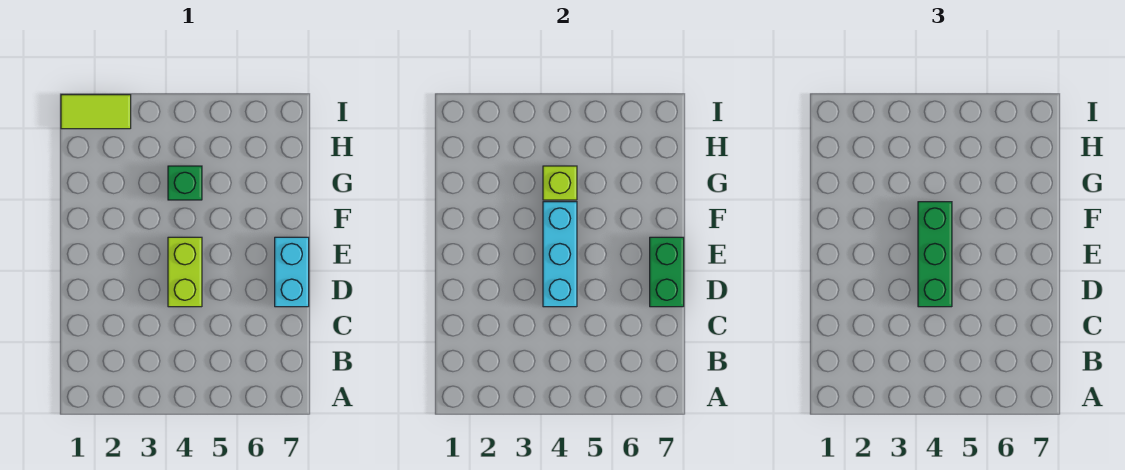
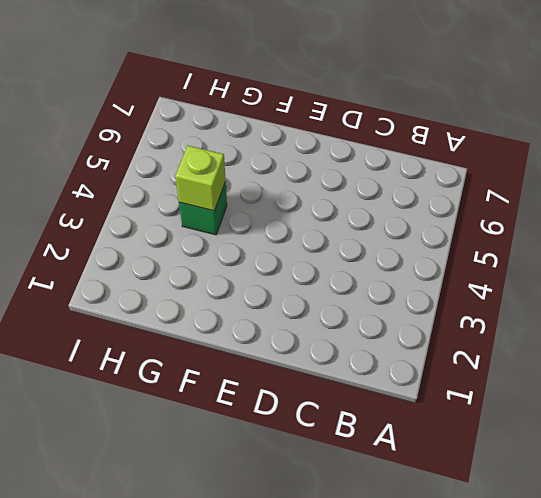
none -> lime 1x2 brick [168,237,202,307]
none -> cyan 1x2 brick [275,237,309,307]

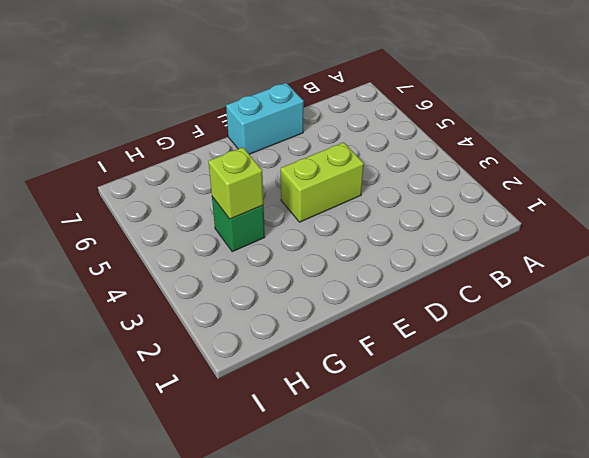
none -> lime 1x2 tile [61,95,131,129]
none -> cyan 1x3 brick [543,202,577,307]

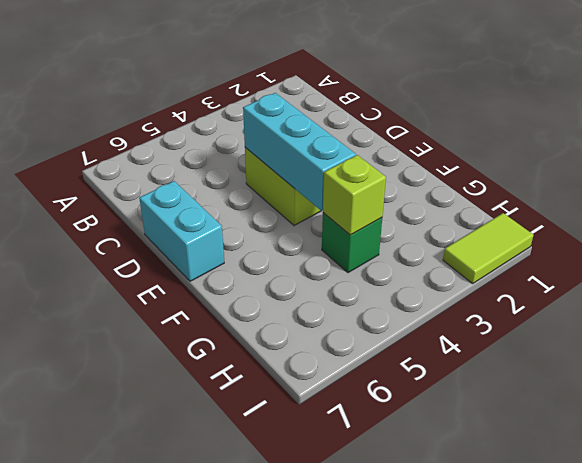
none -> green 1x2 brick [650,237,684,307]
none -> green 1x3 brick [918,202,952,307]

